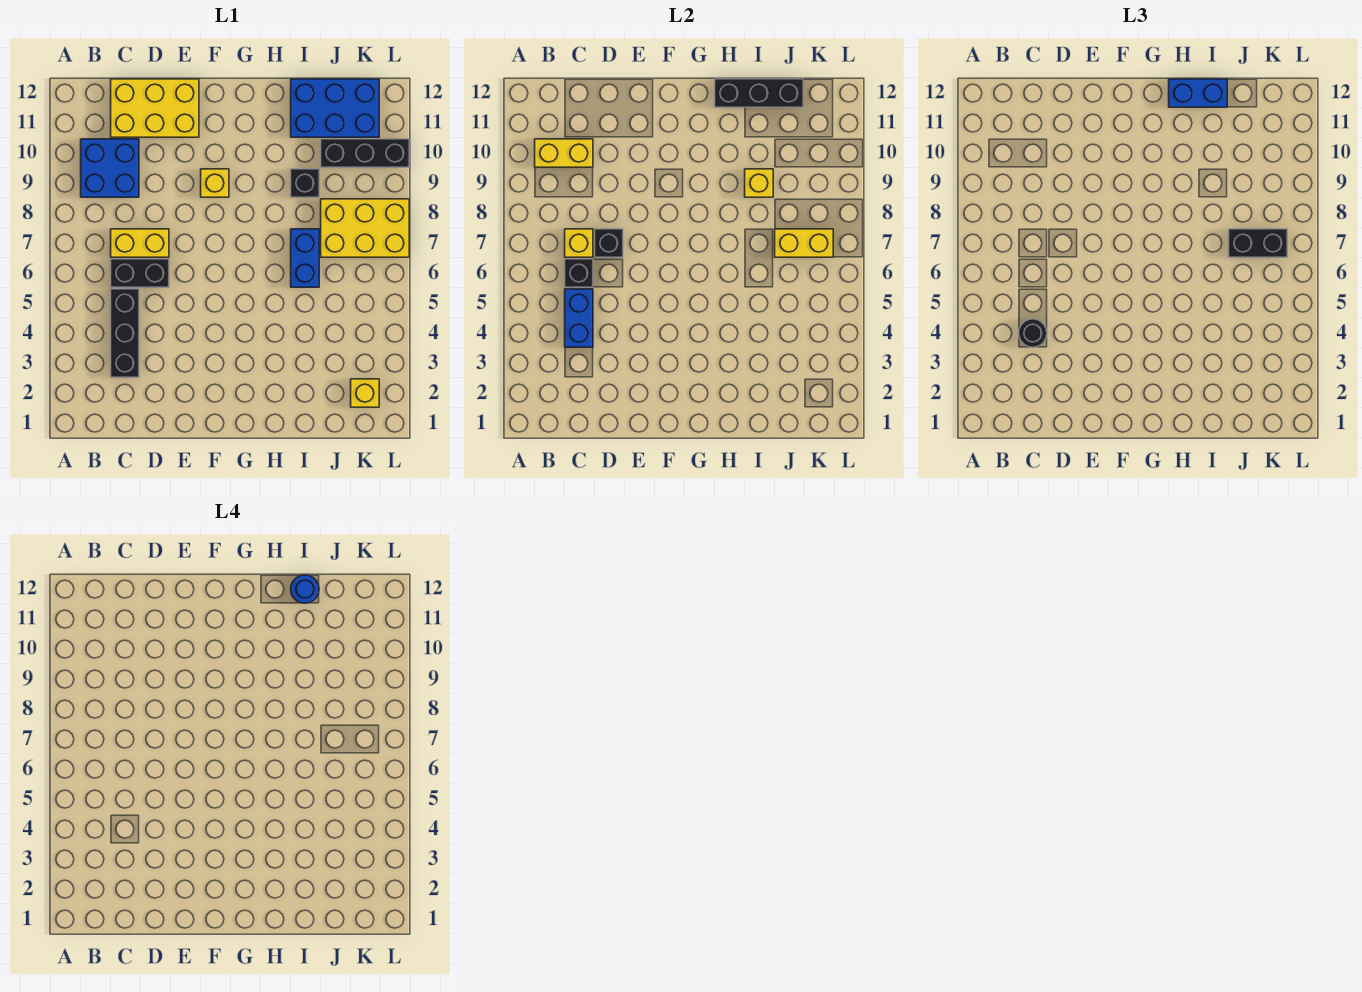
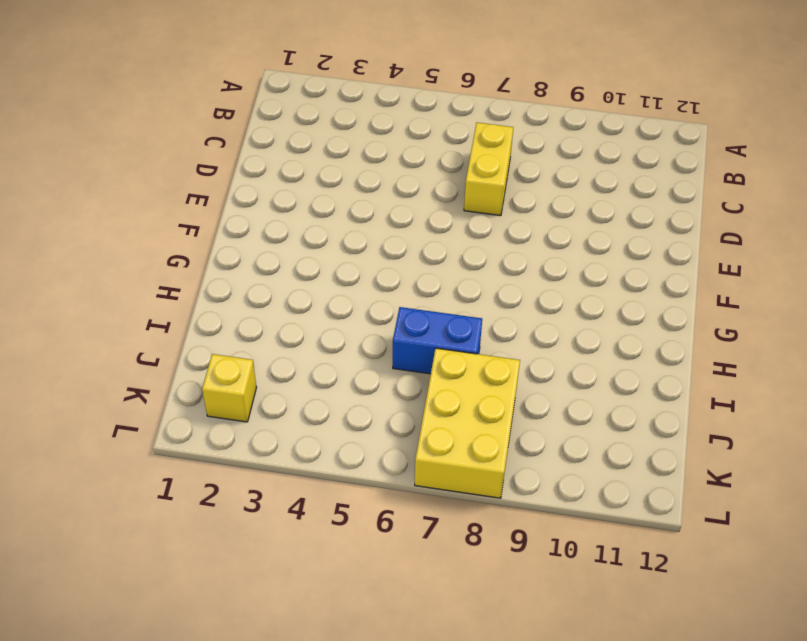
none -> blue 2x2 brick [81,139,139,197]
none -> black 1x3 brick [111,289,139,377]
none -> black 1x2 brick [111,259,169,287]

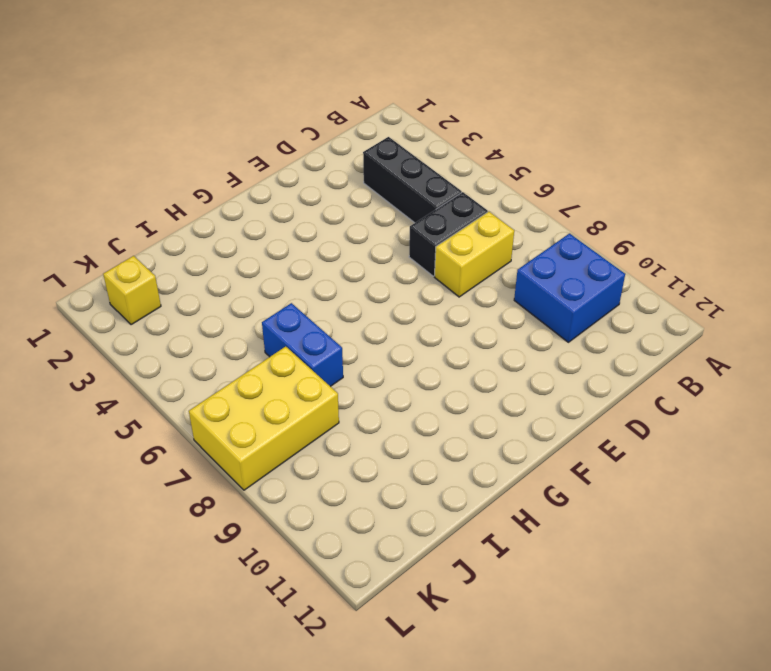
none -> yellow 2x3 brick [111,79,199,137]
none -> yellow 1x1 brick [201,169,229,197]
none -> black 1x1 brick [291,169,319,197]

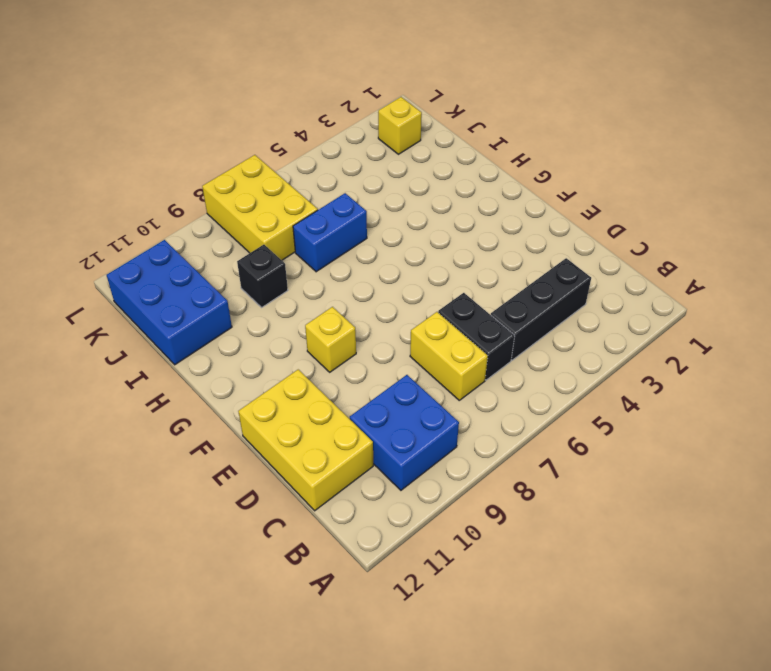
none -> black 1x3 brick [321,139,409,167]
none -> yellow 1x2 brick [535,139,593,167]
none -> blue 1x2 brick [565,289,593,347]

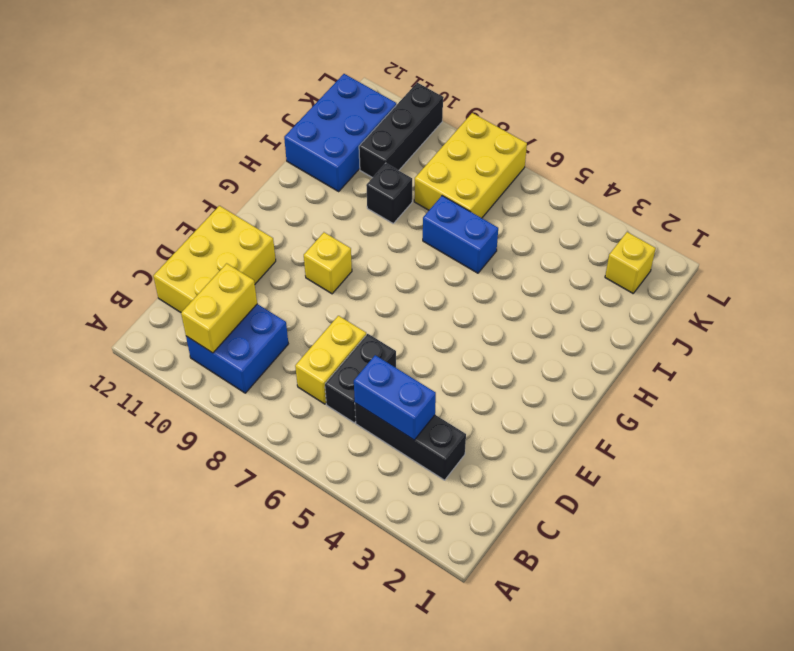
none -> black 1x1 brick [565,259,593,287]
none -> yellow 1x1 brick [565,229,593,257]
none -> black 1x1 brick [595,229,623,257]

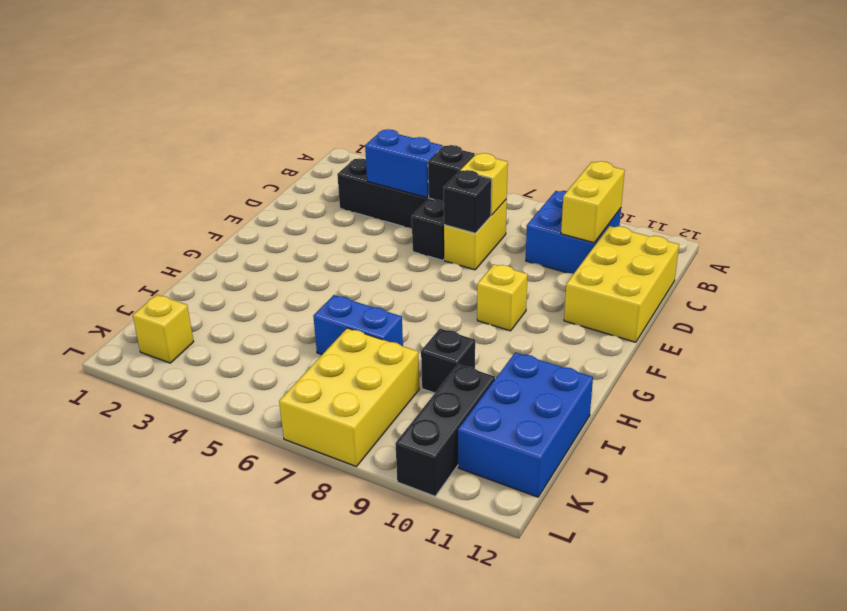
none -> black 1x3 brick [715,79,803,107]
none -> yellow 1x1 brick [745,169,773,197]
none -> yellow 1x2 brick [775,229,833,257]

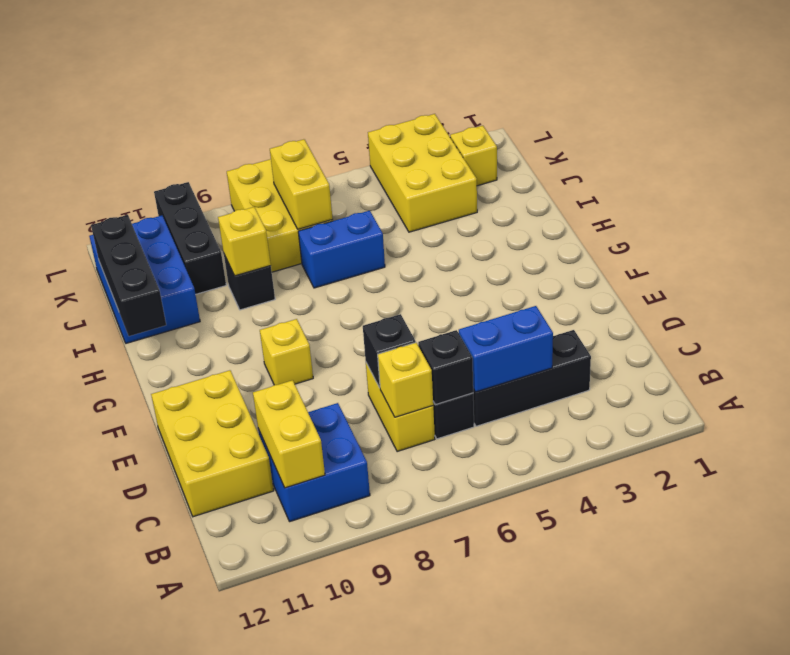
yellow 2x3 brick [368,114,477,232] -> none
none -> black 1x1 round brick [1019,319,1047,347]
none -> blue 1x2 brick [1169,79,1227,107]
none -> black 1x2 brick [1229,229,1287,257]

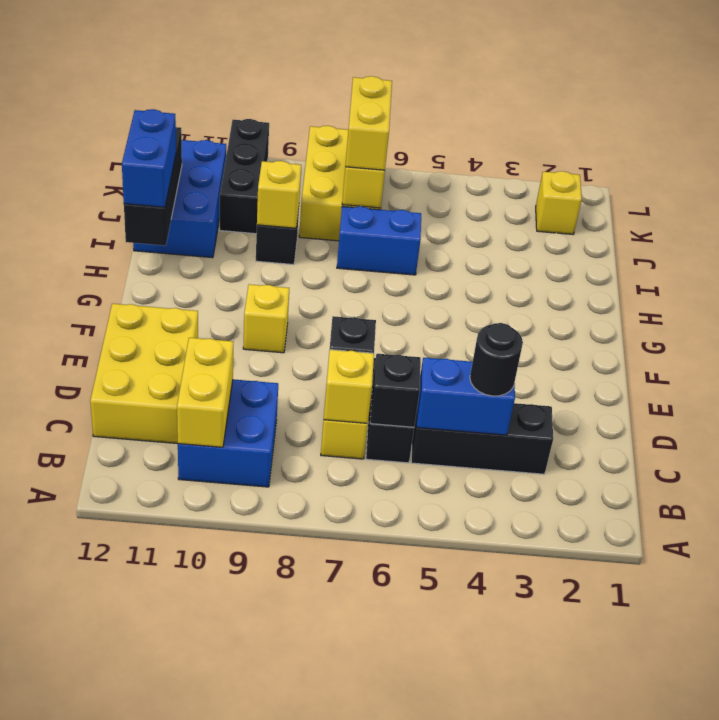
yellow 1x2 brick [345,76,392,170] -> black 1x2 brick [1229,229,1287,257]
none -> blue 1x1 round brick [291,575,319,603]

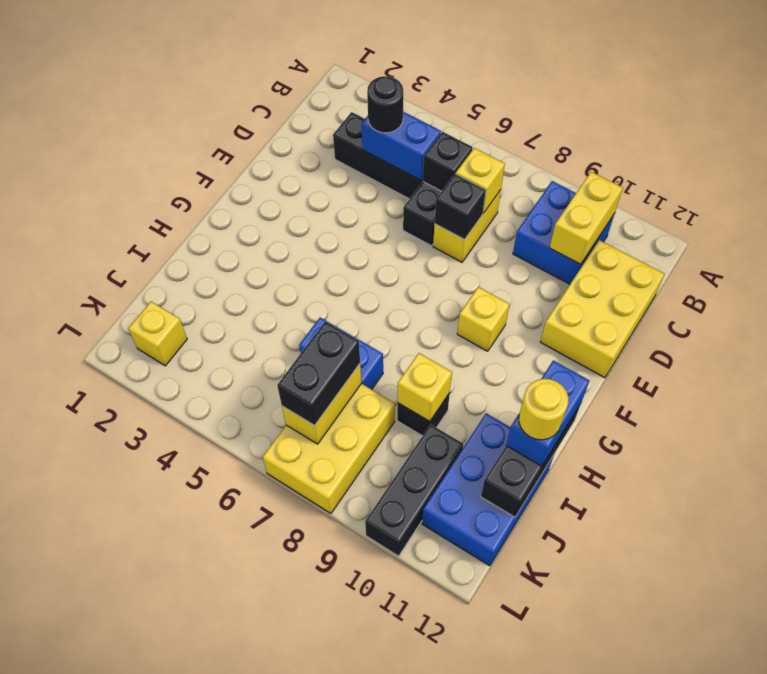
yellow 1x1 round brick [519,379,569,440] -> blue 1x1 round brick [291,575,319,603]

